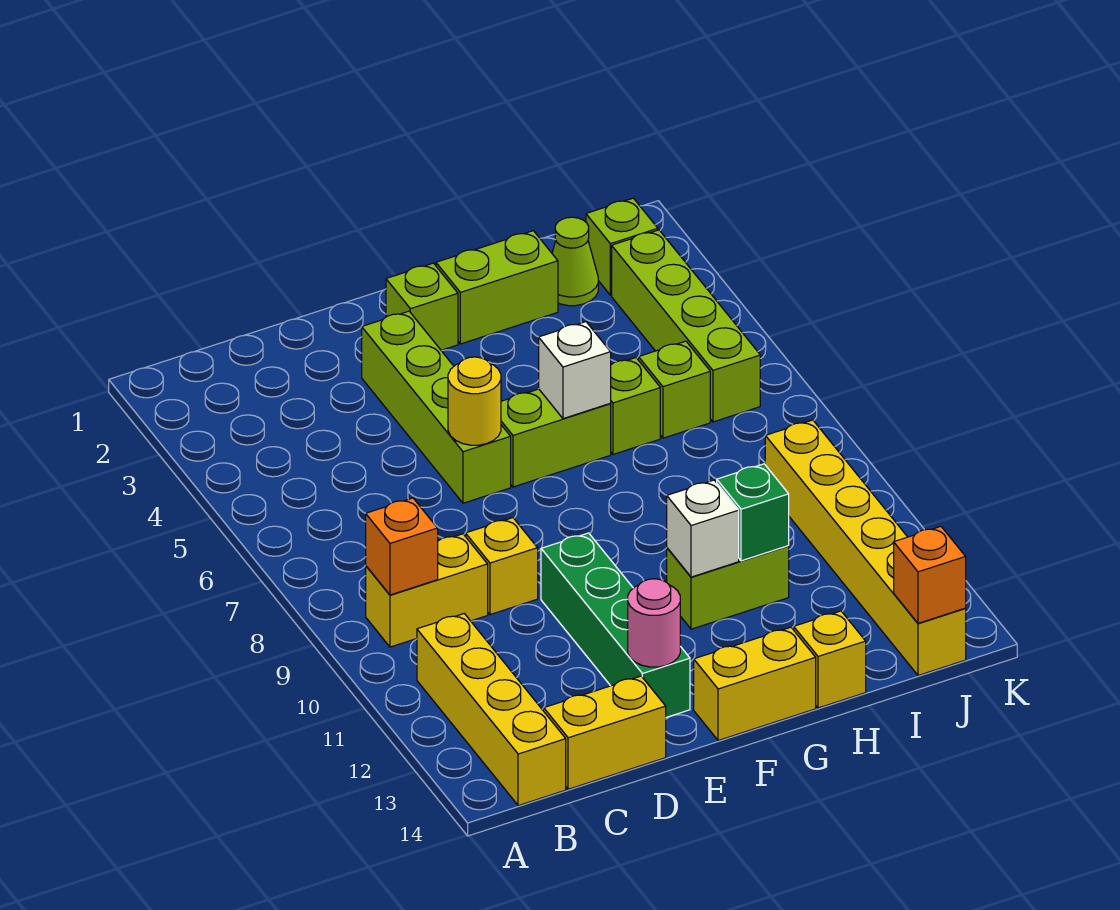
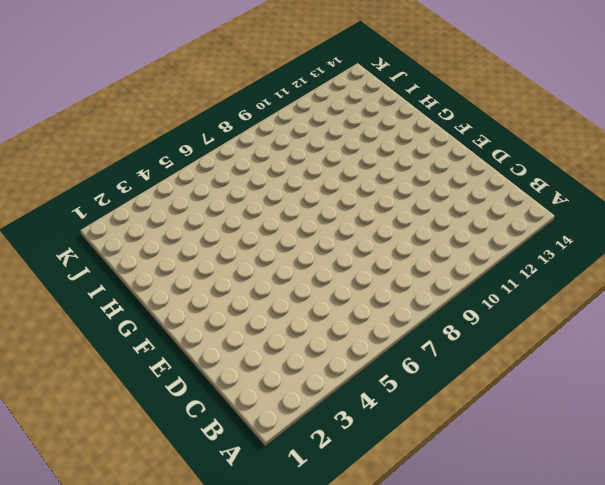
none -> yellow 1x2 brick [366,534,488,647]
none -> yellow 1x4 brick [417,614,566,806]
none -> yellow 1x2 brick [544,676,666,789]

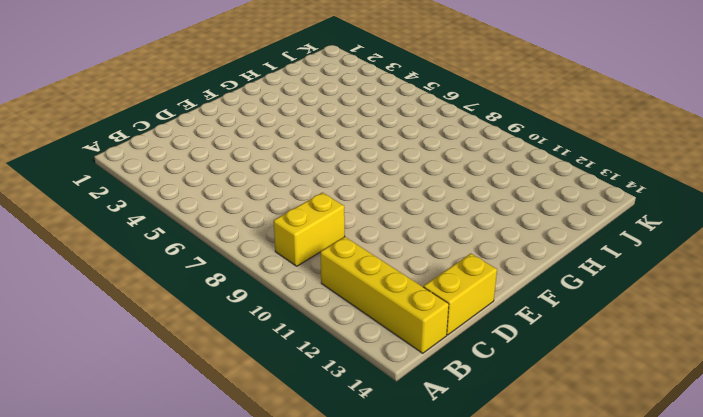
none -> yellow 1x1 brick [466,518,538,615]
none -> lime 1x4 brick [362,311,511,503]
none -> green 1x4 brick [541,533,690,717]

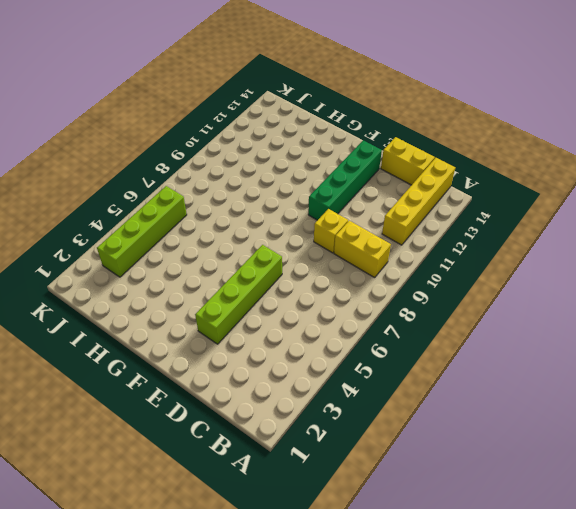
none -> lime 1x1 brick [386,263,458,350]
none -> lime 1x2 brick [501,389,611,487]
none -> yellow 1x2 brick [694,627,816,741]

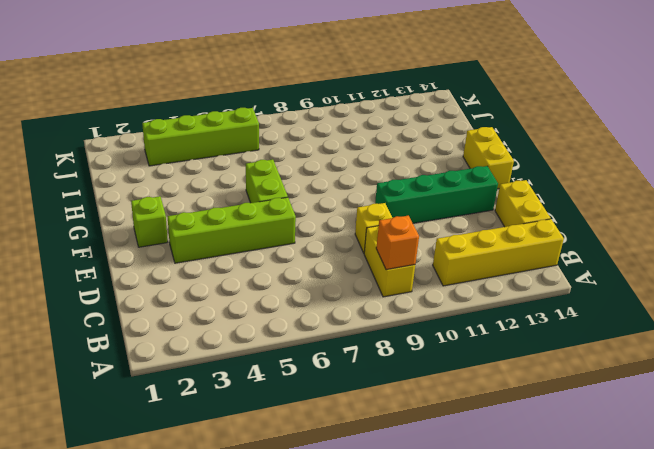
none -> lime 1x2 brick [436,231,558,344]
none -> lime 1x2 brick [667,546,789,629]
none -> lime 1x1 brick [610,358,660,454]

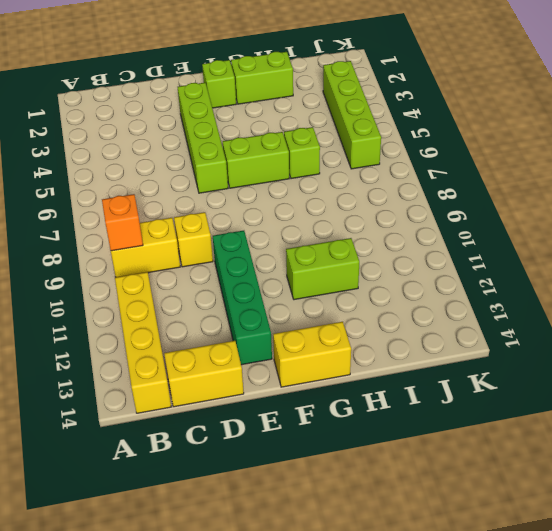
none -> yellow 1x1 brick [794,611,866,708]
none -> lime 1x1 cone [552,217,598,306]
none -> lime 1x1 brick [638,341,710,438]

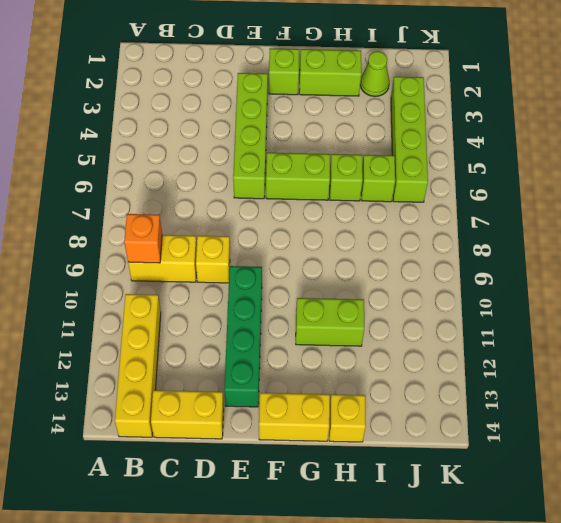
none -> lime 1x1 brick [586,198,658,295]
none -> yellow 1x6 brick [765,420,966,675]
none -> yellow 1x1 round brick [448,357,501,445]

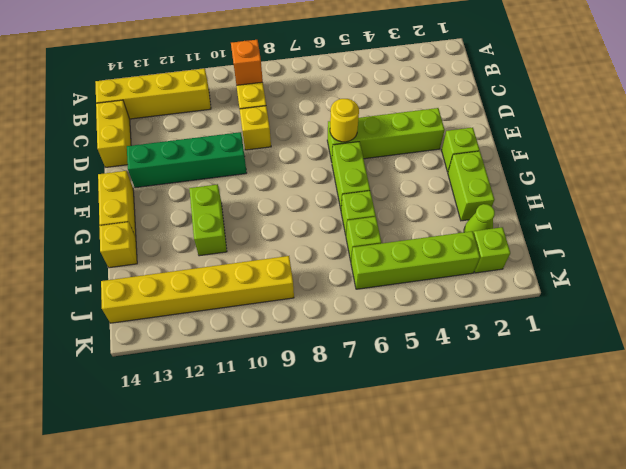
none -> pink 1x1 round brick [628,579,680,667]
none -> white 1x1 brick [539,322,611,419]
none -> white 1x1 brick [667,480,739,577]

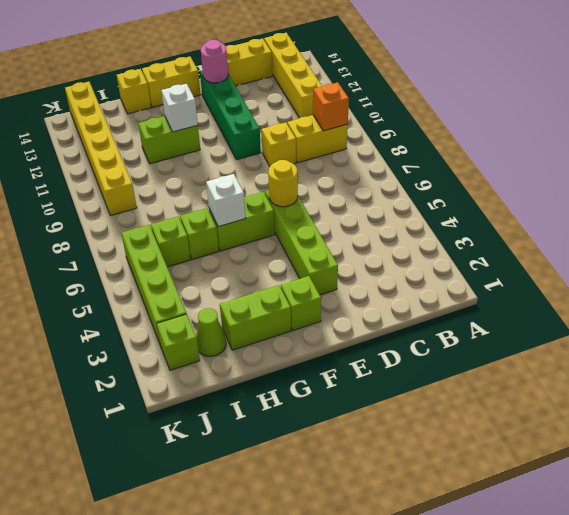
none -> green 1x1 brick [717,464,789,561]
none -> orange 1x1 brick [894,526,966,623]

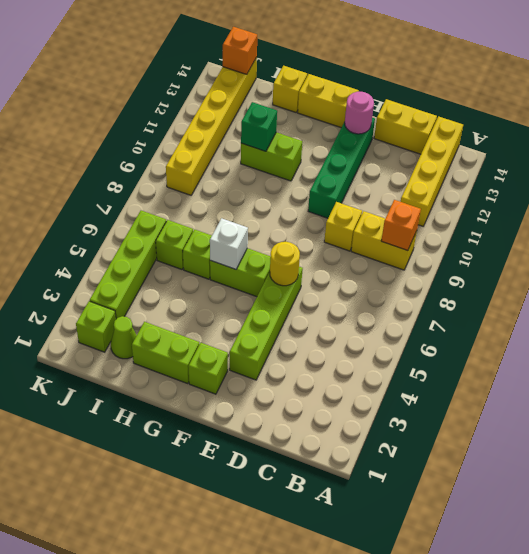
none -> white 1x1 brick [667,480,739,577]

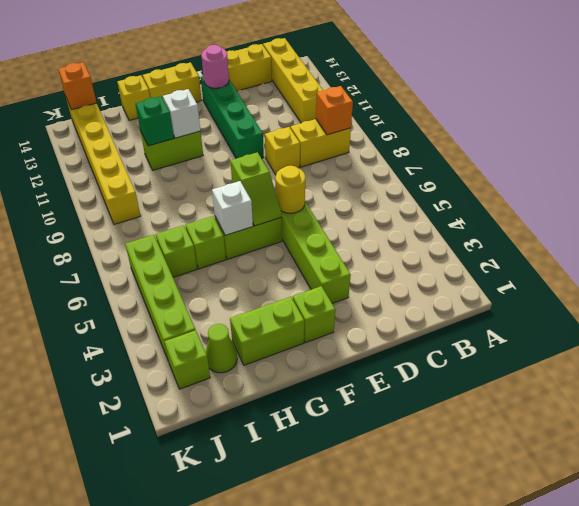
lime 1x2 slope [231,152,282,226] -> none

